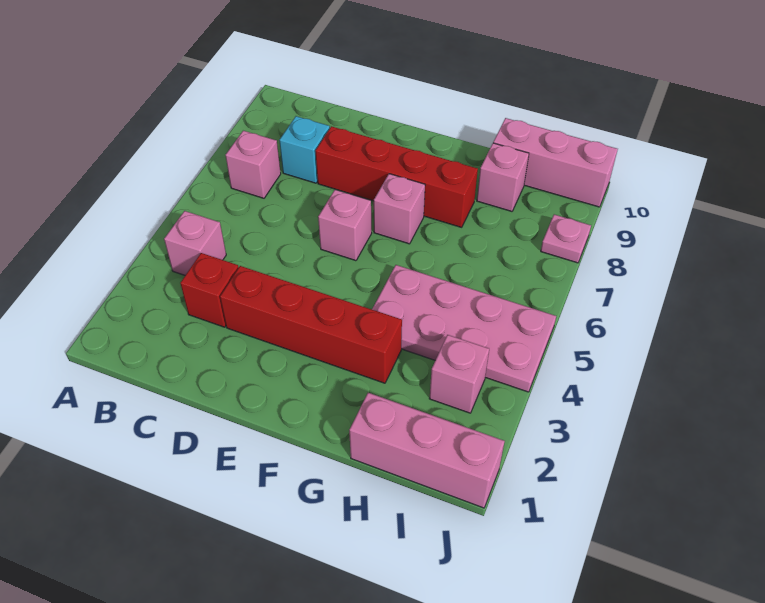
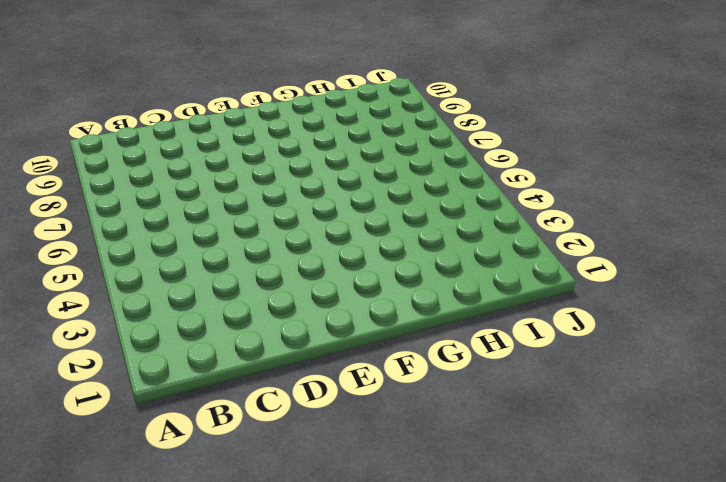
none -> pink 1x1 brick [164,211,226,275]
none -> pink 1x1 brick [226,131,281,198]
none -> red 1x1 brick [180,253,239,327]

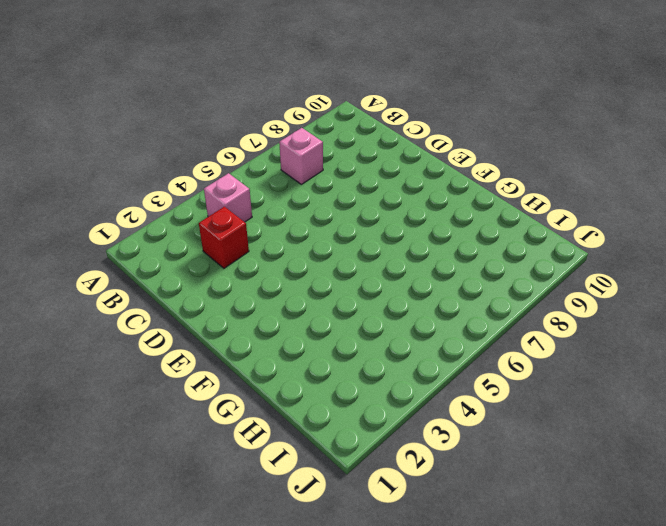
none -> cyan 1x1 brick [279,116,330,183]
none -> red 1x4 brick [220,266,402,383]
none -> red 1x4 brick [315,126,478,227]

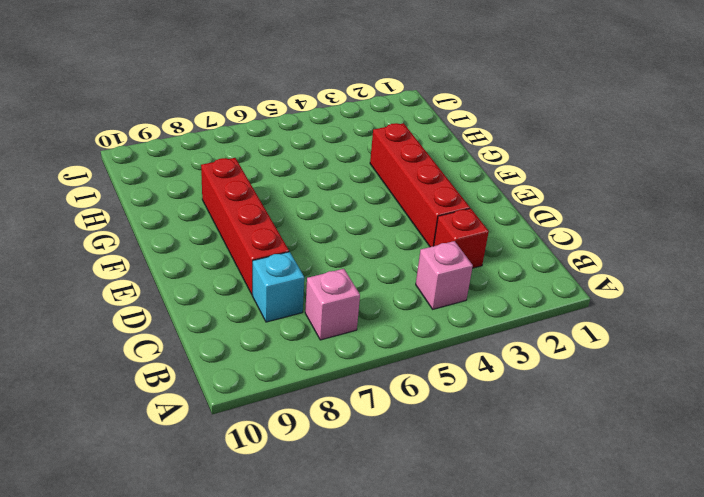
none -> pink 1x1 brick [318,190,372,261]
none -> pink 1x1 brick [374,174,425,244]
none -> pink 2x4 plate [372,265,556,392]

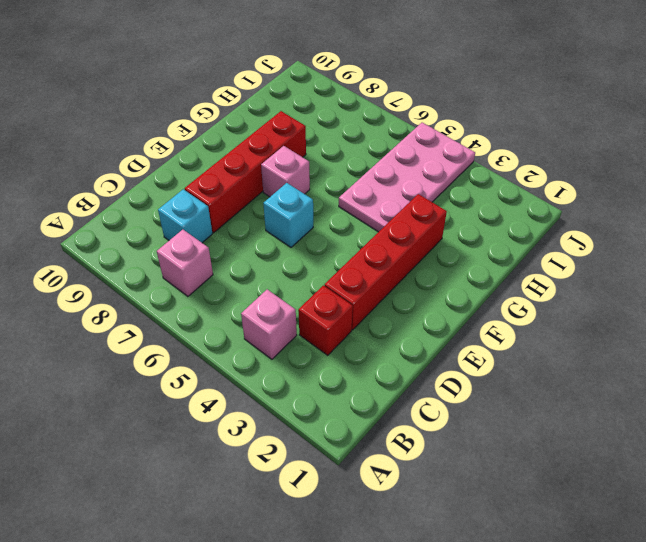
cyan 1x1 brick [263,183,313,247] -> pink 1x1 brick [318,190,372,261]
none -> pink 1x3 brick [349,393,505,508]
none -> pink 1x1 brick [477,143,529,211]
none -> pink 1x3 brick [493,118,618,207]

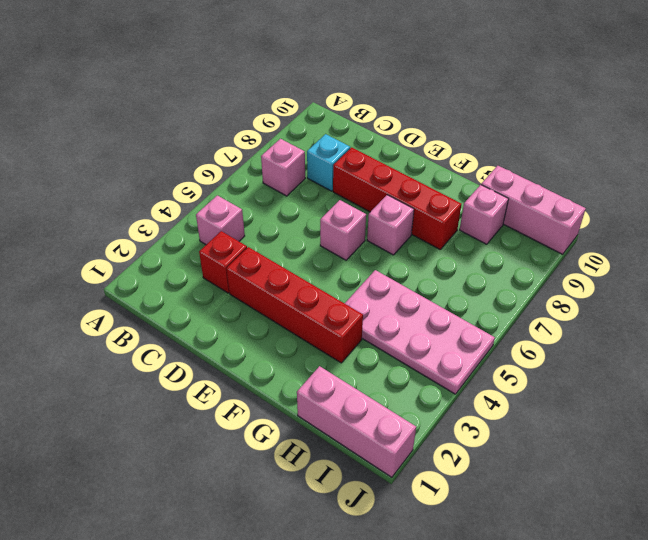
none -> pink 1x1 brick [429,335,489,413]
none -> pink 1x1 plate [541,214,591,263]

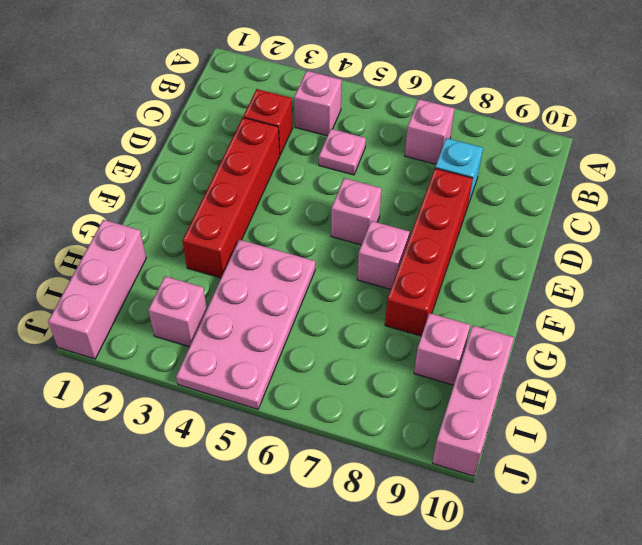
pink 1x1 plate [319,129,366,175] -> pink 1x1 plate moved to [541,214,591,263]

